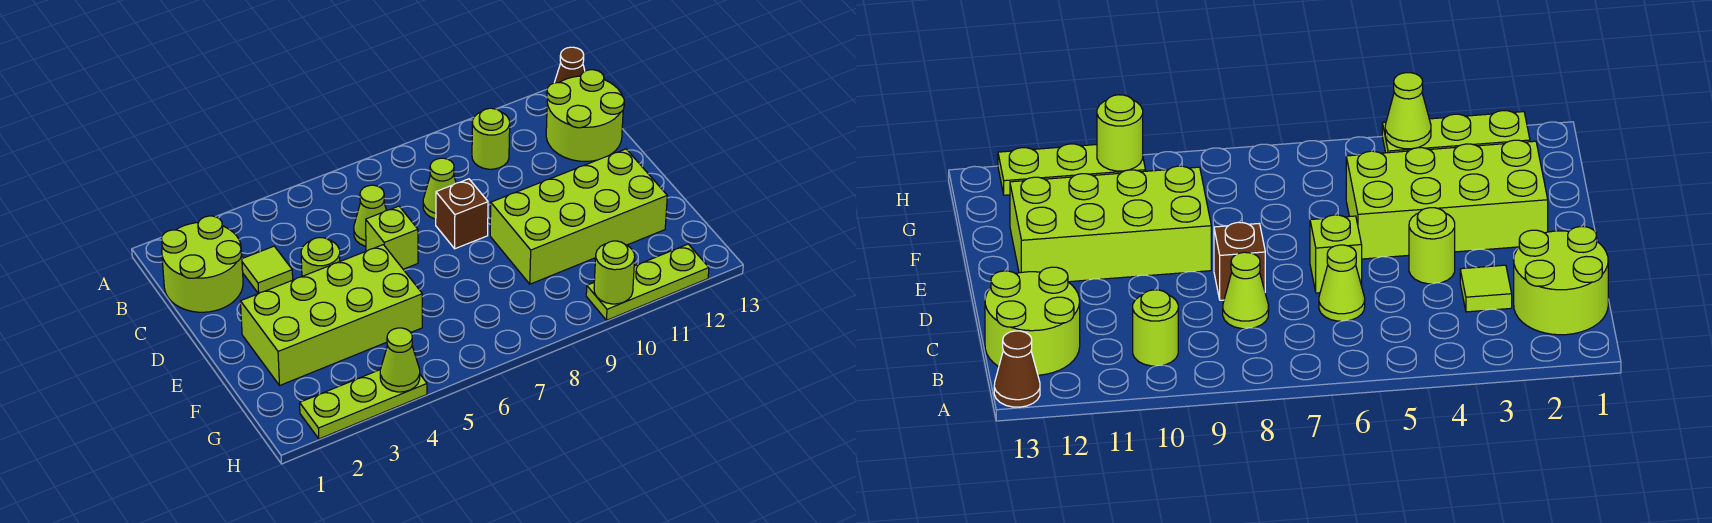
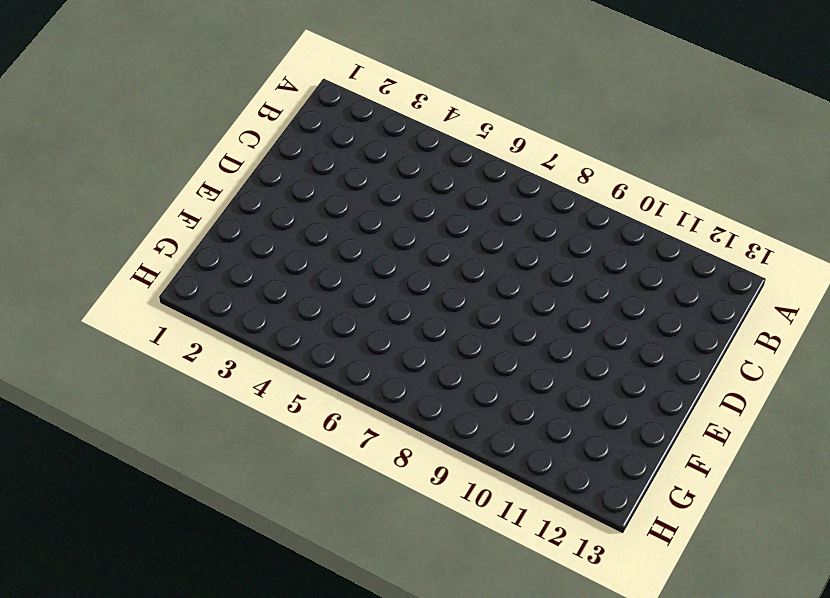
none -> brown 1x1 cone [554,47,585,83]
none -> lime 2x2 round brick [162,216,243,312]
none -> lime 1x1 round brick [472,108,510,169]

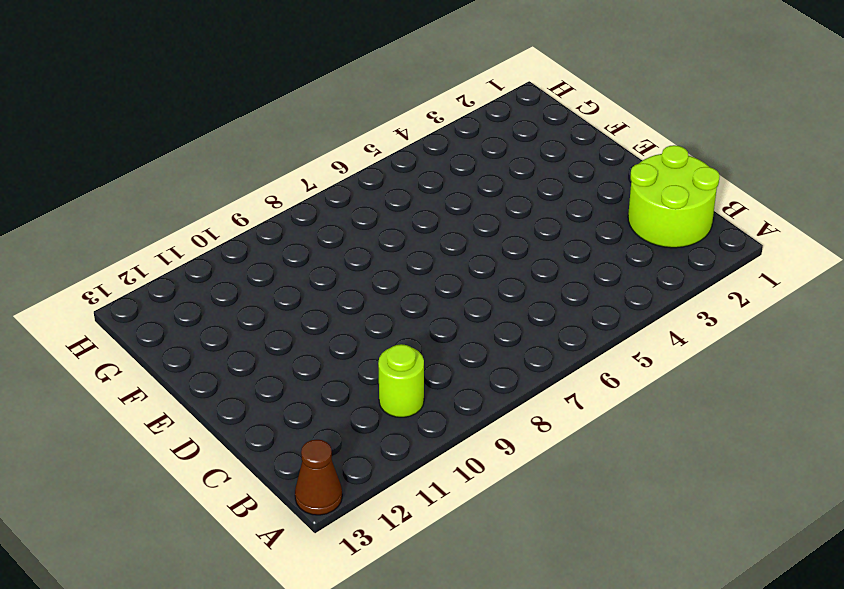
none -> lime 2x2 round brick [546,70,624,161]
none -> lime 1x1 tile [242,246,293,294]
none -> lime 1x1 cone [354,185,386,246]

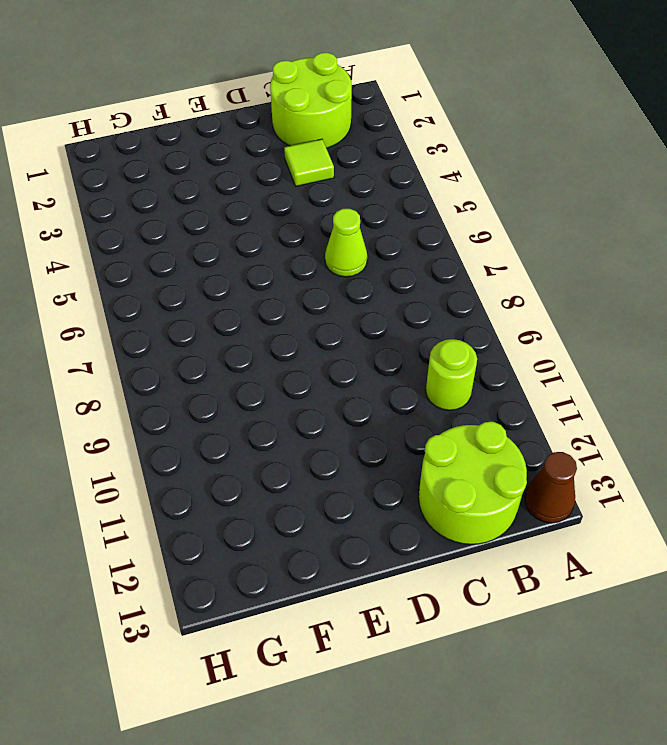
none -> lime 1x1 cone [423,158,456,219]
none -> lime 1x1 round brick [301,238,340,276]
none -> lime 1x1 brick [366,206,418,269]

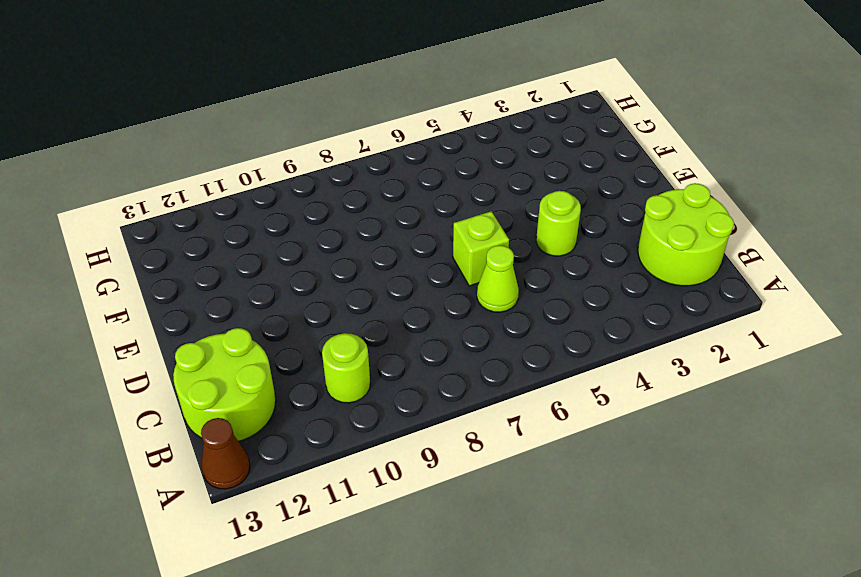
none -> lime 1x1 tile [242,246,293,294]
none -> lime 1x1 cone [423,158,456,219]
none -> brown 1x1 brick [436,179,488,249]

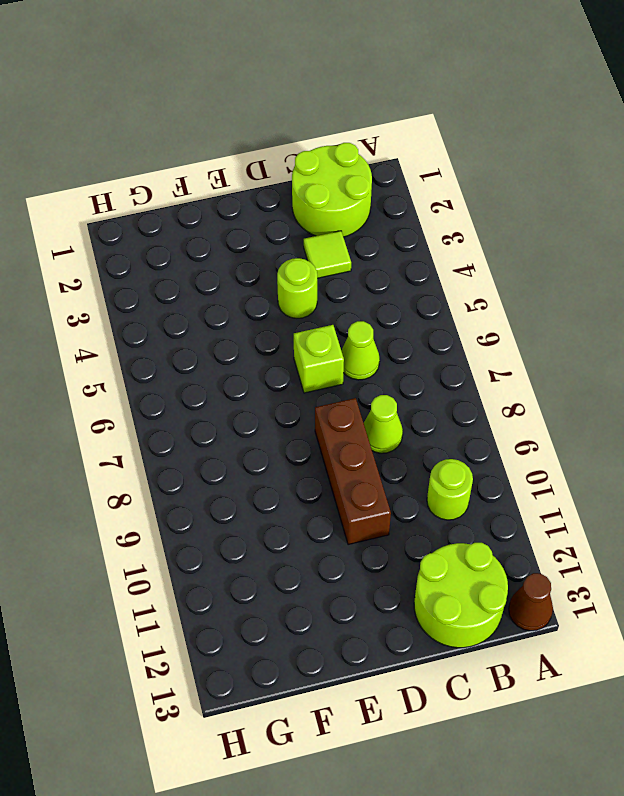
brown 1x3 brick [315,398,391,545] -> brown 1x1 brick [436,179,488,249]
none -> lime 2x4 brick [240,245,422,385]
none -> lime 2x4 brick [490,149,667,284]
none -> lime 1x3 plate [300,370,427,439]

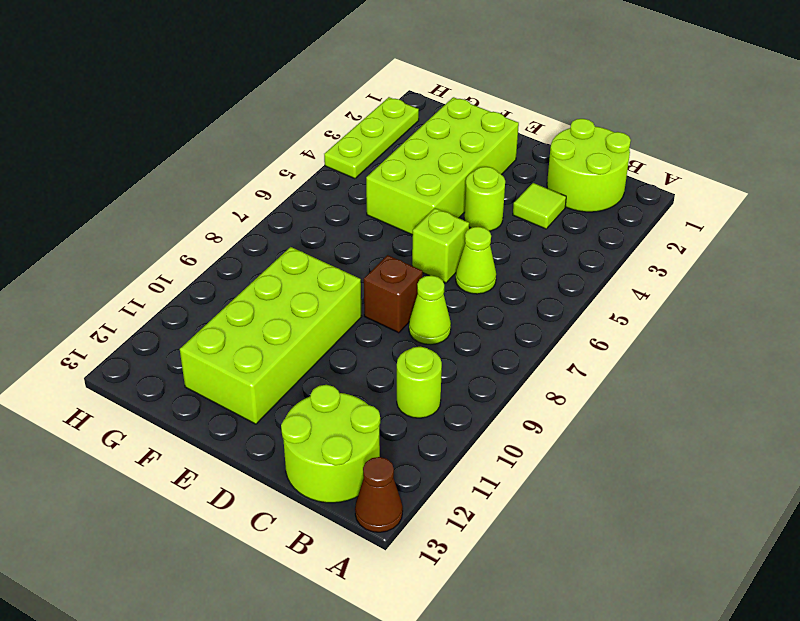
none -> lime 1x3 plate [586,244,709,320]
none -> lime 1x1 cone [380,328,420,392]
none -> lime 1x1 round brick [594,241,635,304]

